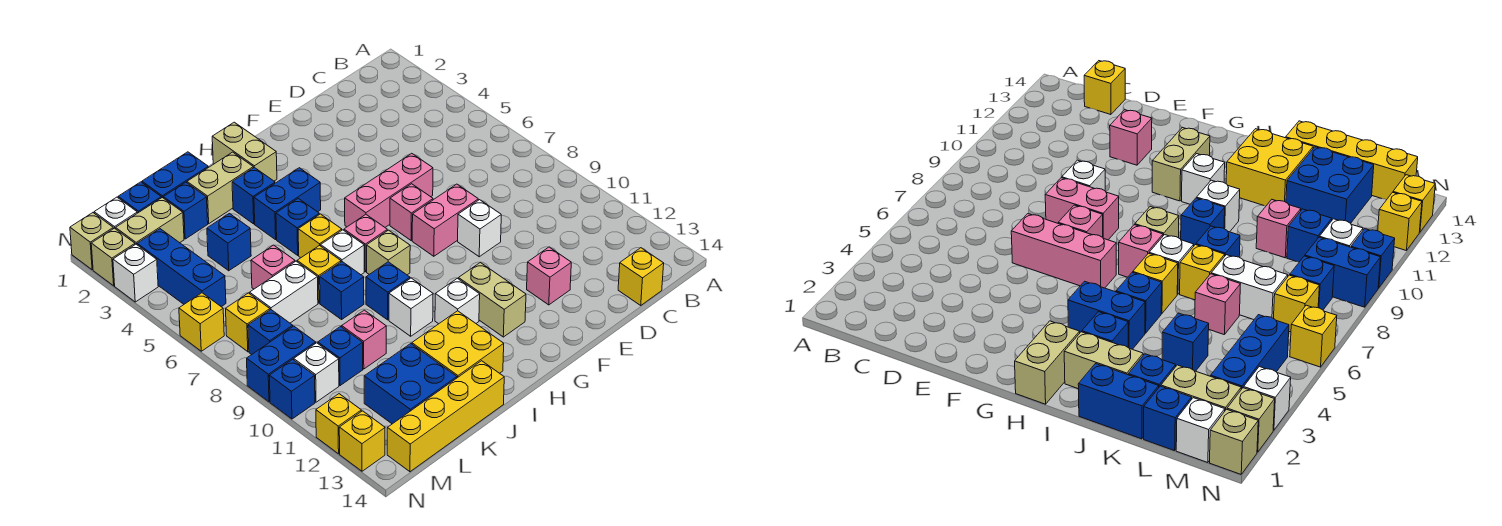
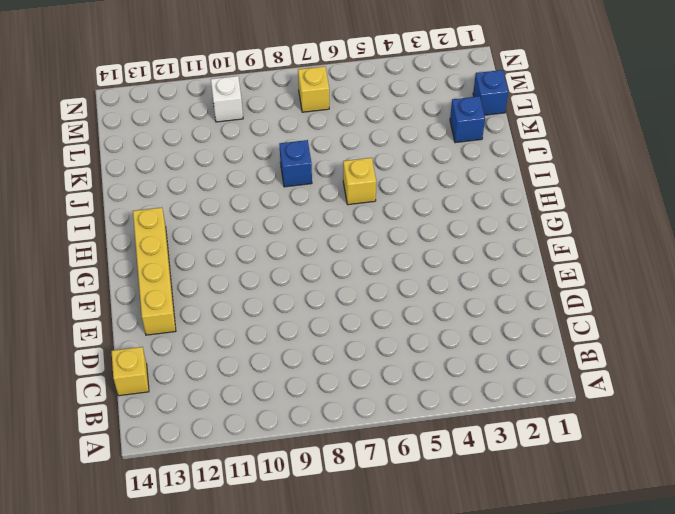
yellow 1x4 brick [133,208,176,335] -> yellow 1x4 brick moved to [387,361,504,472]
none -> pink 1x3 brick [345,153,433,227]
none -> pink 1x2 brick [412,184,478,256]
none -> white 1x1 brick [458,200,501,257]
none -> pink 1x1 brick [527,247,571,305]

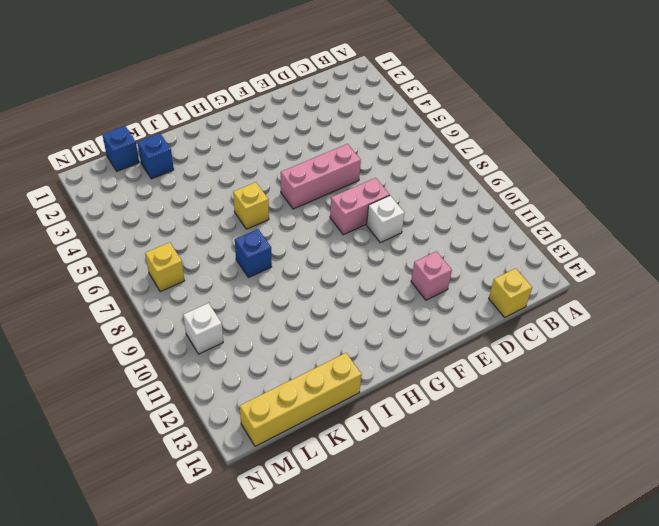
none -> pink 1x1 brick [390,184,433,240]
none -> tan 1x2 brick [459,262,526,337]
none -> tan 1x2 brick [212,122,277,181]
none -> blue 1x2 brick [254,168,321,240]

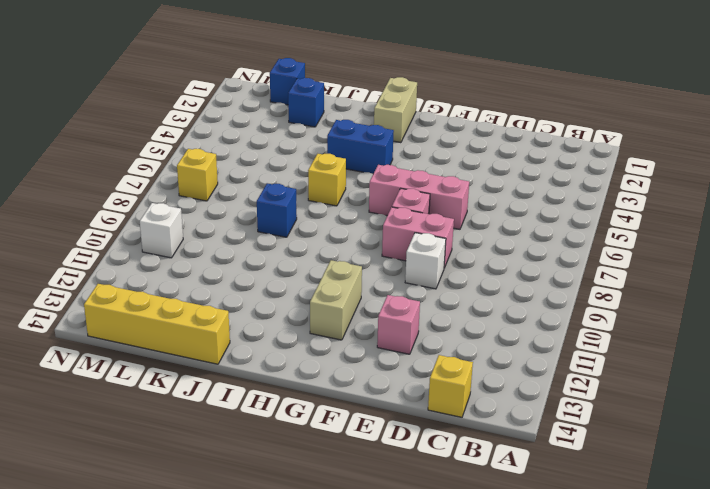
none -> pink 1x1 brick [344,215,388,272]
none -> tan 1x1 brick [367,230,410,275]
none -> white 1x1 brick [435,278,480,324]
none -> tan 1x2 brick [187,152,253,224]

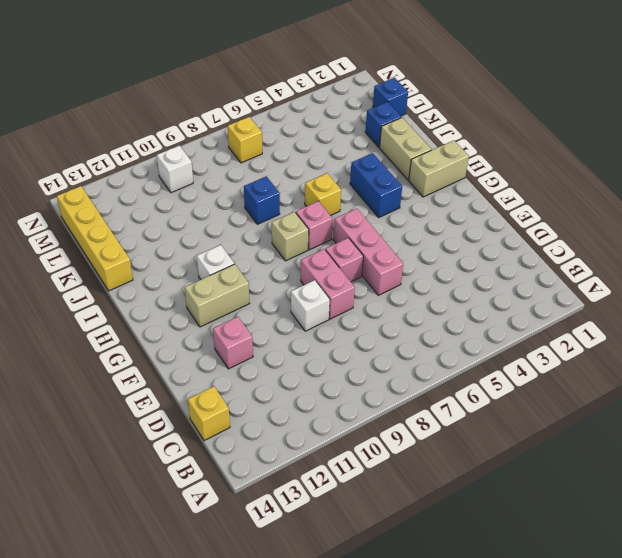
none -> blue 1x1 brick [232,167,275,224]
none -> blue 1x1 brick [276,198,319,255]
none -> white 1x1 brick [321,230,364,275]
none -> blue 1x1 brick [366,262,410,320]

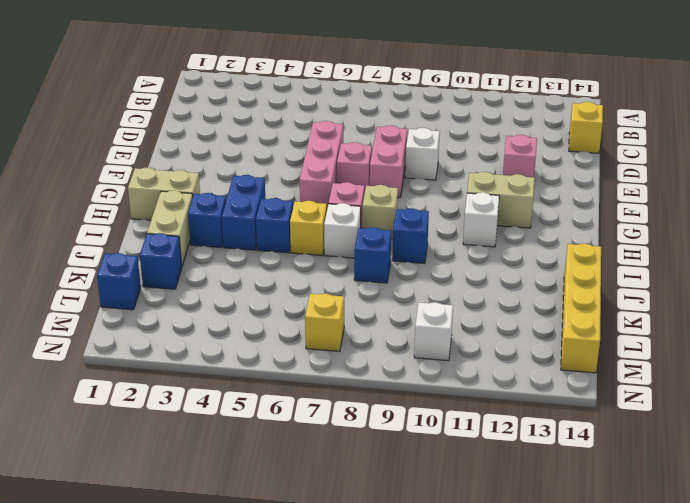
none -> white 1x1 brick [389,278,433,336]
none -> yellow 2x2 brick [412,311,504,378]
none -> blue 1x2 brick [142,152,208,198]
none -> yellow 1x1 brick [297,245,341,303]

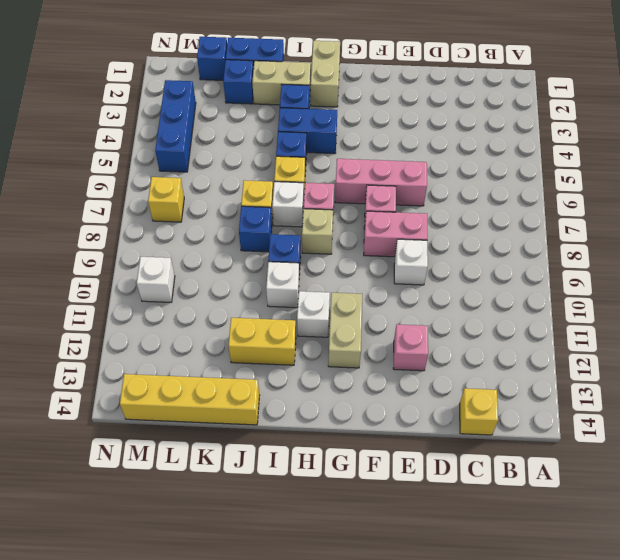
yellow 1x2 brick [229,318,296,365] -> yellow 2x2 brick [412,311,504,378]
none -> blue 1x1 brick [207,214,251,271]
none -> pink 1x1 brick [251,245,295,289]
none -> white 1x2 brick [250,261,318,323]
none -> pink 1x1 brick [342,310,386,369]

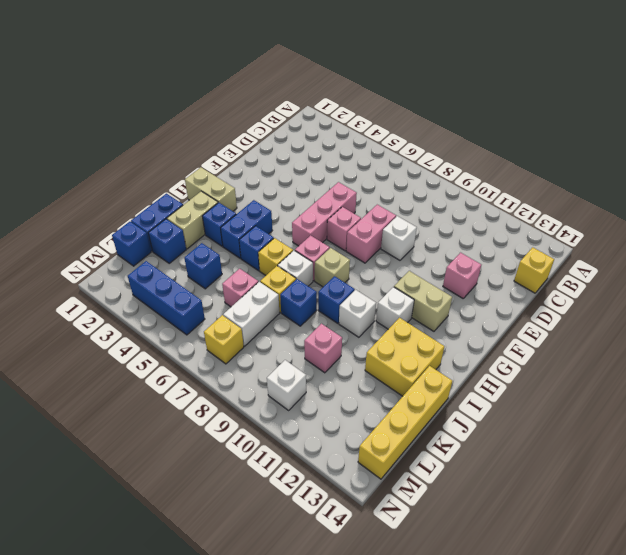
none -> blue 2x2 brick [364,344,457,424]
none -> tan 1x2 brick [116,198,184,244]
none -> blue 1x1 brick [318,327,363,386]
none -> white 1x1 brick [94,197,137,229]

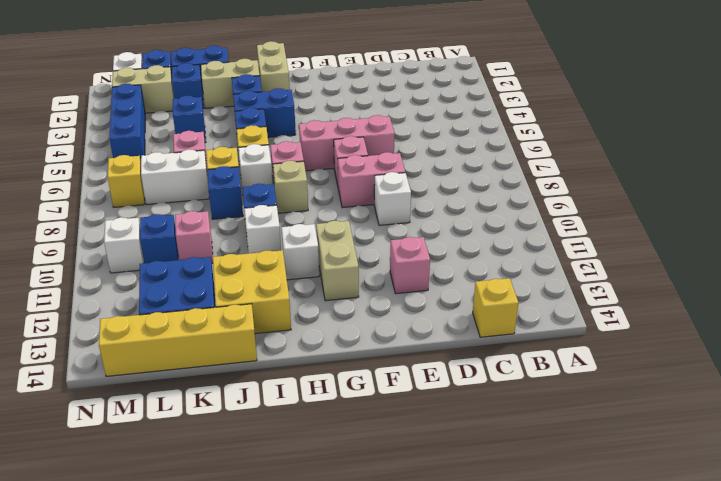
none -> blue 1x1 brick [248,310,293,355]
none -> blue 1x2 brick [247,326,316,402]
none -> tan 1x1 brick [70,213,113,270]
none -> tan 1x1 brick [91,228,135,286]

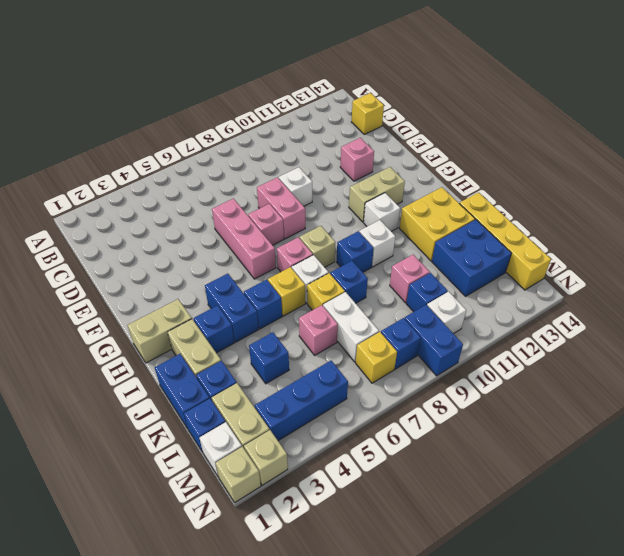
none -> white 1x1 brick [113,244,158,302]
none -> yellow 1x1 brick [179,293,224,351]
none -> blue 1x1 brick [269,359,315,419]
none -> yellow 1x1 brick [316,394,361,454]

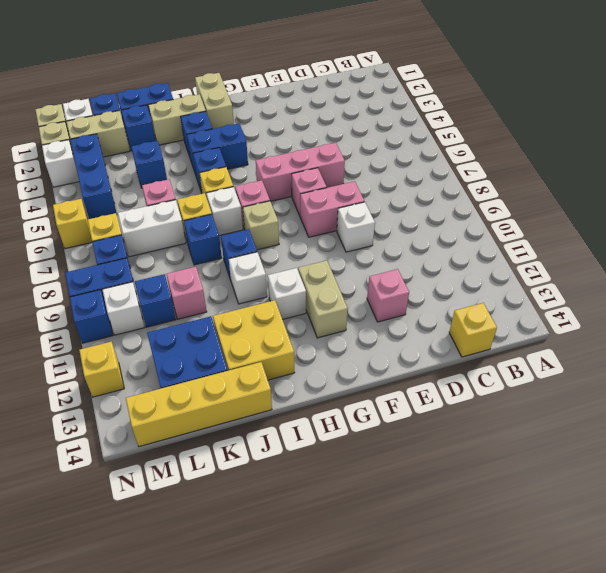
none -> yellow 1x1 brick [339,411,385,471]

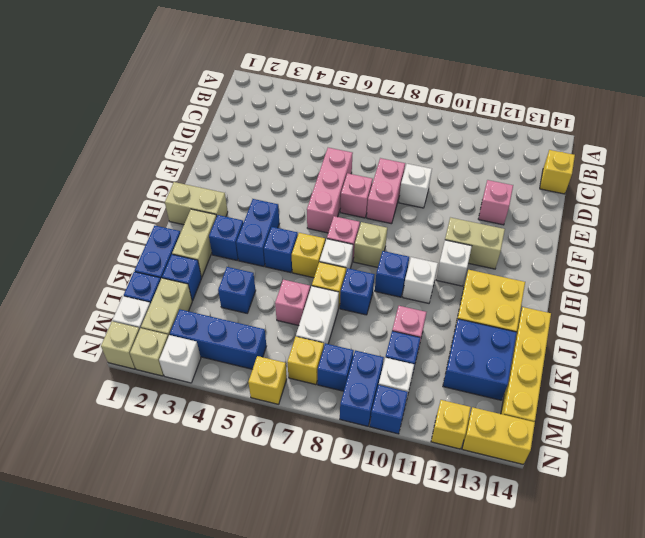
yellow 1x2 brick [462,407,535,464] -> yellow 1x1 brick [339,411,385,471]

